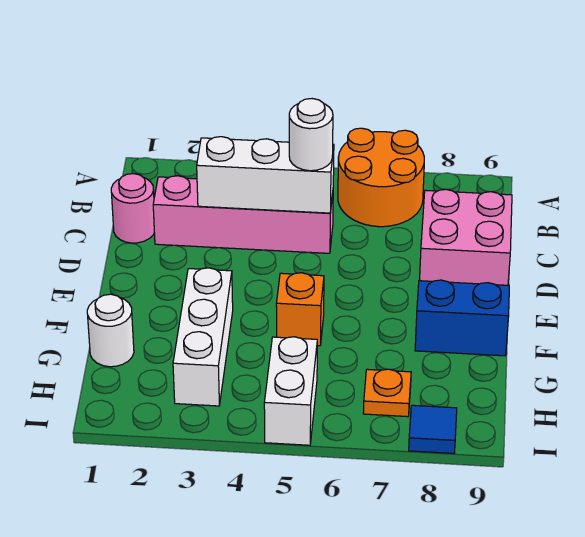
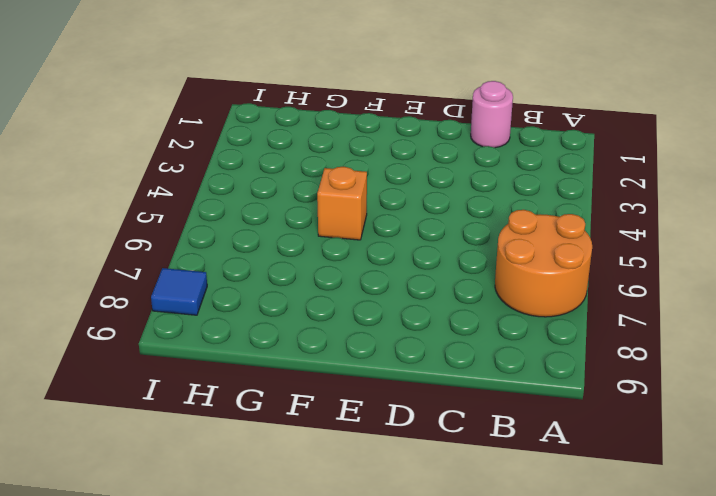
none -> pink 1x4 brick [153,176,333,253]
none -> pink 2x2 brick [420,189,512,285]
none -> white 1x3 brick [173,268,233,406]

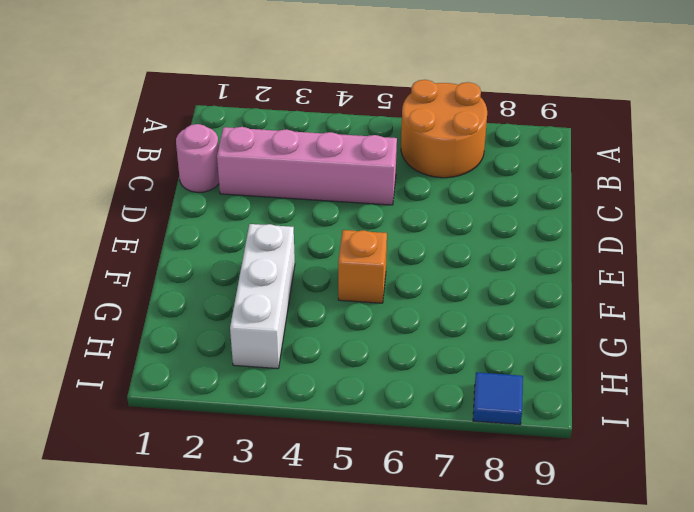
none -> pink 2x2 brick [420,189,512,285]
none -> blue 1x2 brick [415,280,509,356]
none -> white 1x1 round brick [87,294,134,367]

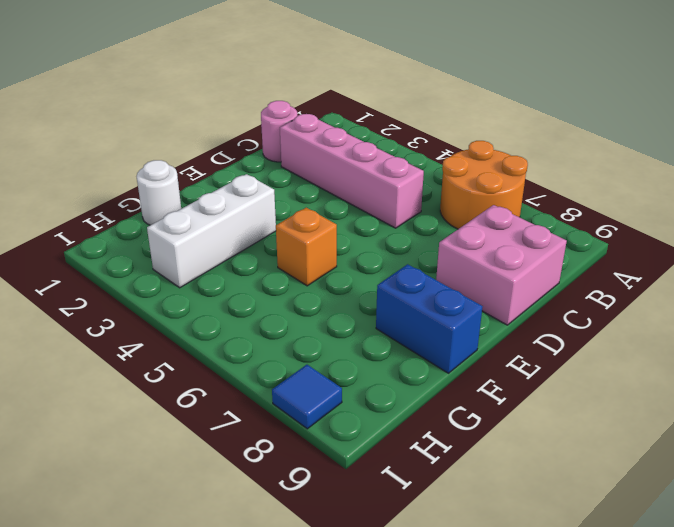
none -> white 1x2 brick [264,337,317,445]
none -> orange 1x1 plate [363,369,411,417]
none -> white 1x3 brick [197,137,334,213]

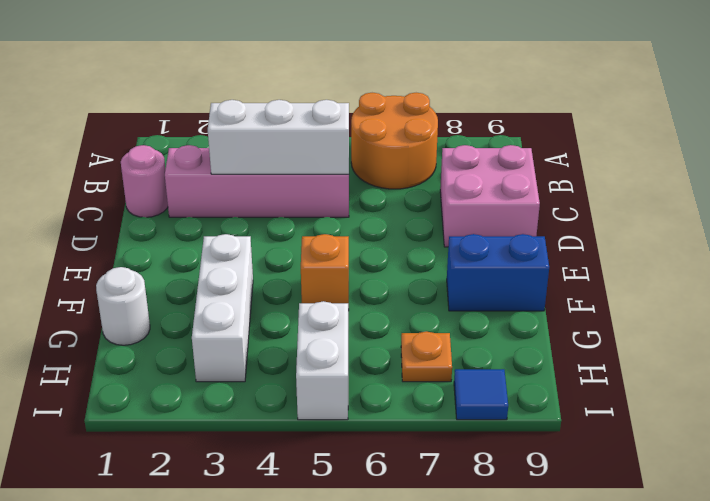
none -> white 1x1 round brick [289,99,333,171]

